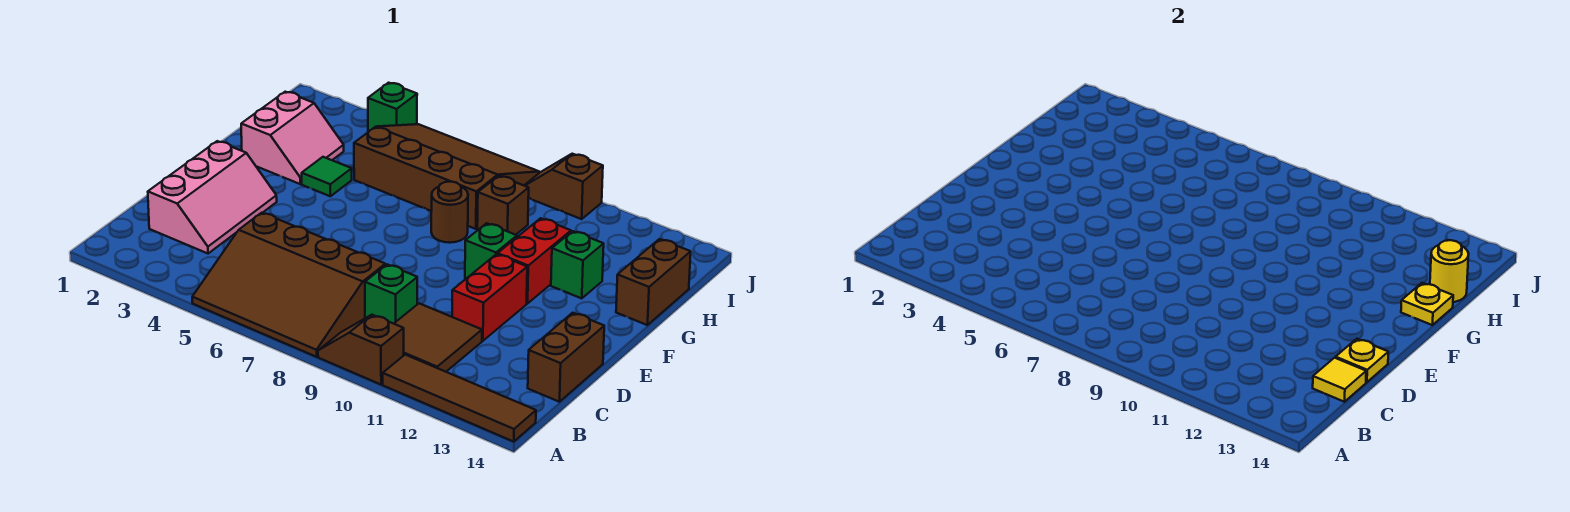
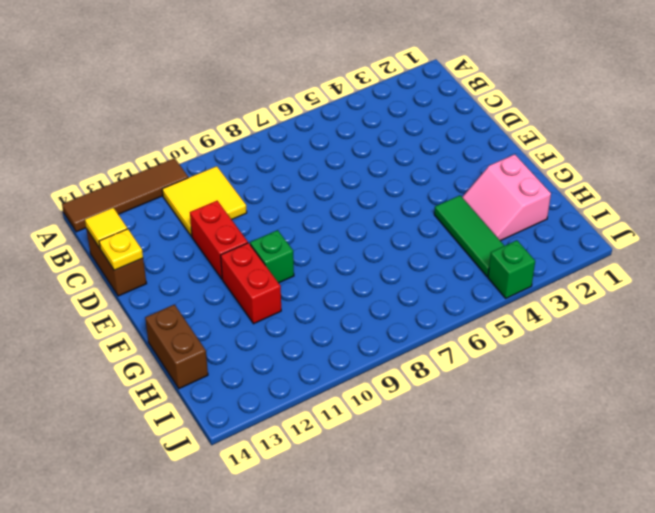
yellow 2x2 tile [162,166,247,237] -> brown 2x2 tile [394,303,482,372]
green 1x3 tile [434,195,504,277] -> green 1x1 tile [302,157,352,196]
none -> brown 3x4 slope [192,213,385,357]
none -> brown 1x2 slope [318,315,404,384]
none -> pink 2x3 slope [148,141,277,254]

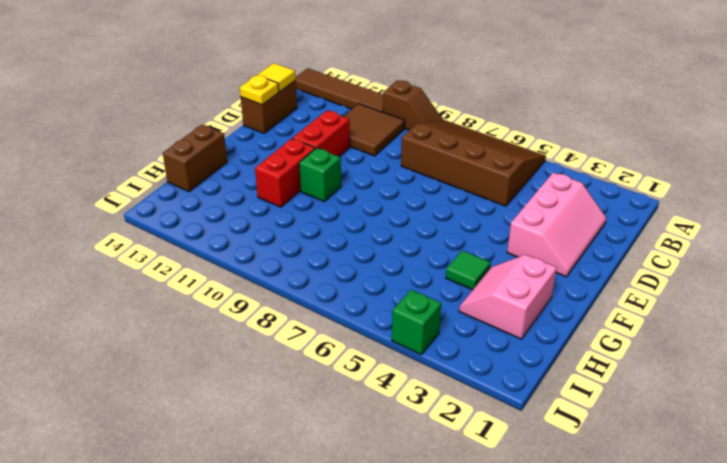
pink 2x3 slope [507,173,606,277] -> pink 2x3 slope turned to [148,141,277,254]
none -> green 1x1 brick [365,264,417,324]
none -> brown 1x1 round brick [431,181,468,243]
none -> green 1x1 brick [551,231,604,299]

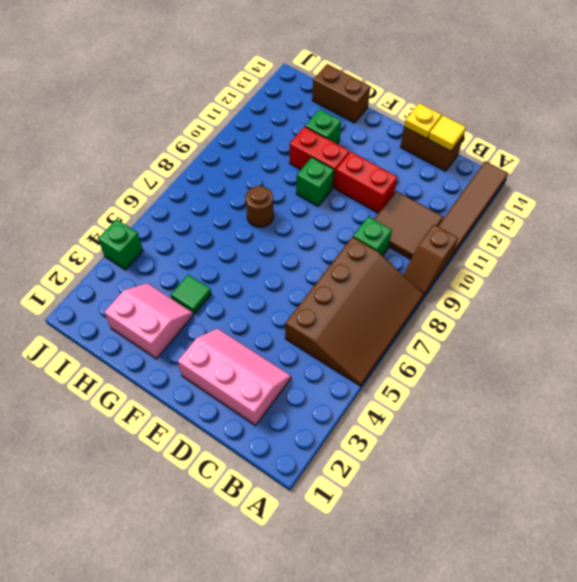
none -> brown 3x4 slope [354,124,539,229]
none -> brown 1x1 brick [477,176,529,235]
none -> brown 1x2 slope [524,154,603,219]

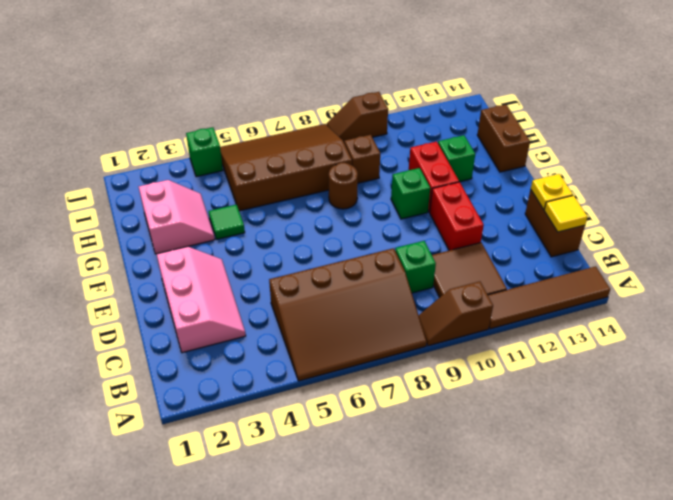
none -> yellow 1x1 plate [1401,283,1453,325]
none -> yellow 1x1 round brick [1430,240,1469,302]

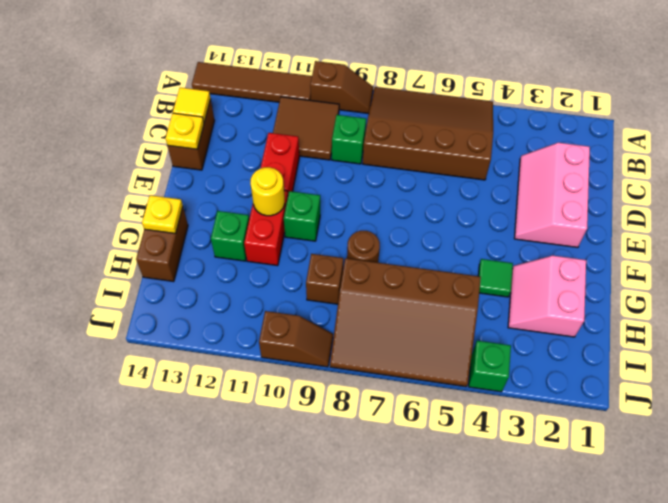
yellow 1x1 round brick [250,167,285,216] -> yellow 1x1 round brick moved to [1430,240,1469,302]

